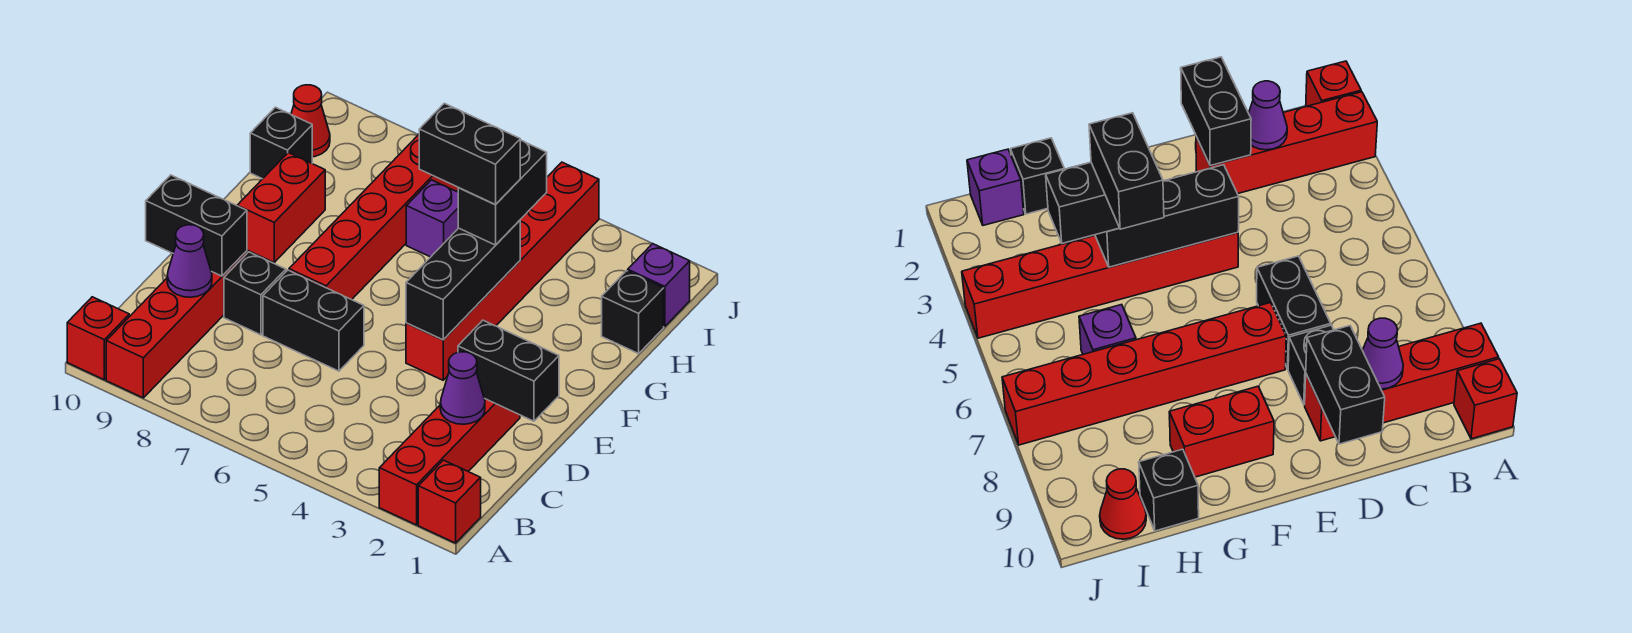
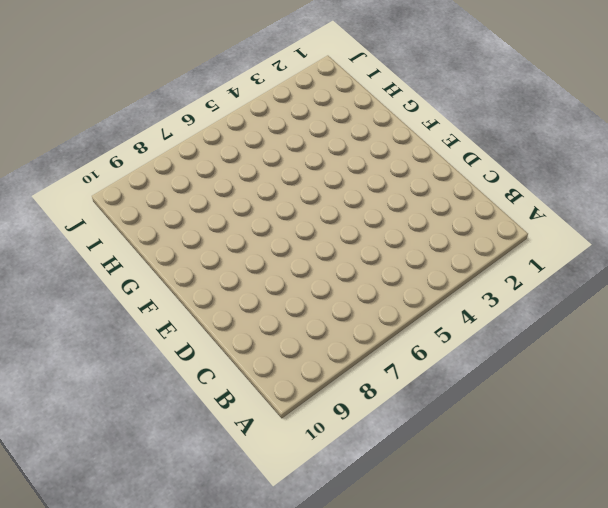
none -> red 1x1 brick [418,460,481,543]
none -> red 1x4 brick [379,398,520,525]
none -> red 1x4 brick [106,251,247,398]

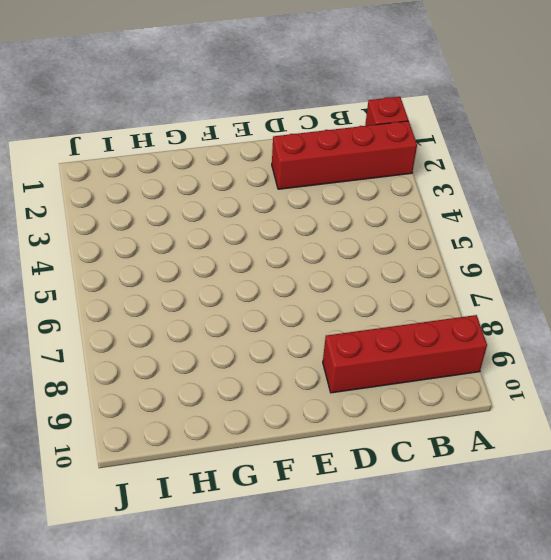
none -> red 1x1 brick [67,297,129,380]
none -> black 1x2 brick [263,270,364,371]
none -> black 1x1 brick [224,252,286,335]

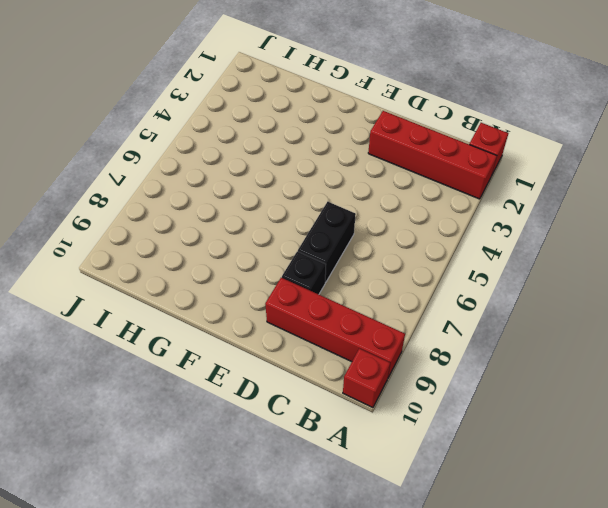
none -> red 1x6 brick [406,162,599,380]
none -> red 1x6 brick [289,135,458,300]
none -> red 1x2 brick [237,153,325,262]

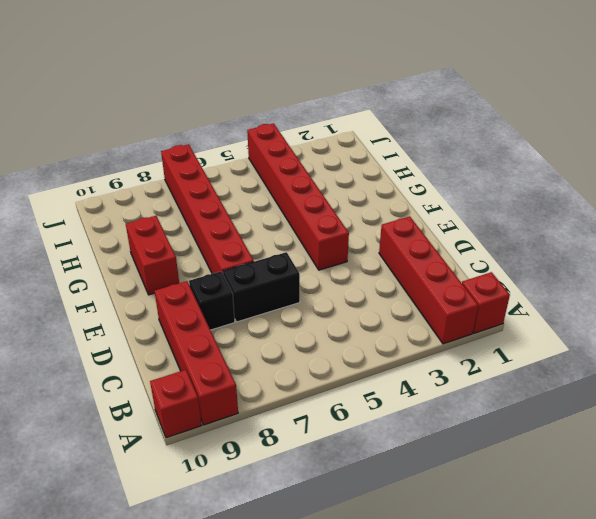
none -> black 1x1 brick [602,271,664,354]
none -> purple 1x1 brick [406,180,458,257]
none -> black 1x1 brick [250,107,312,179]

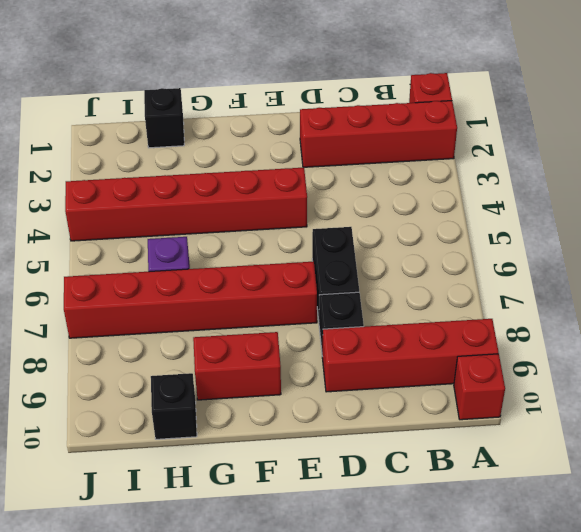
none -> purple 1x1 brick [628,244,690,327]
none -> red 1x1 cone [291,85,330,157]
none -> purple 1x1 cone [440,352,485,424]

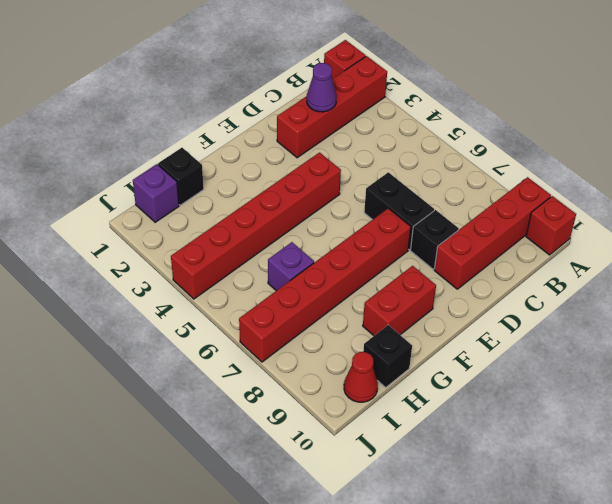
none -> purple 1x1 cone [167,225,212,297]
none -> black 1x2 brick [458,320,559,421]
none -> black 1x2 brick [146,175,247,276]

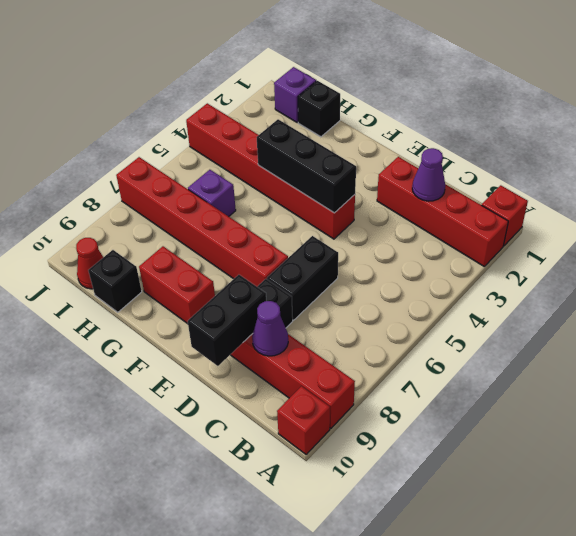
none -> black 1x2 brick [458,320,559,421]
none -> black 1x2 brick [458,140,547,245]
none -> black 1x2 brick [419,103,520,204]

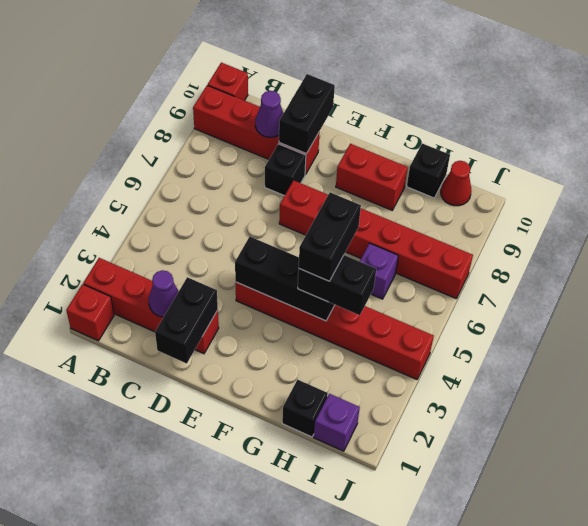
none -> black 1x2 brick [263,270,364,371]

